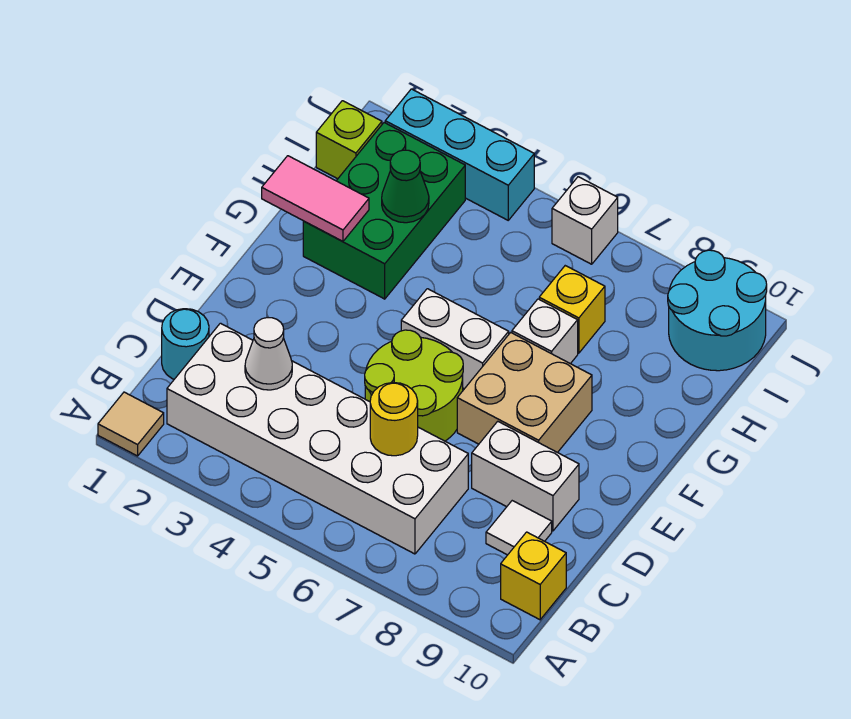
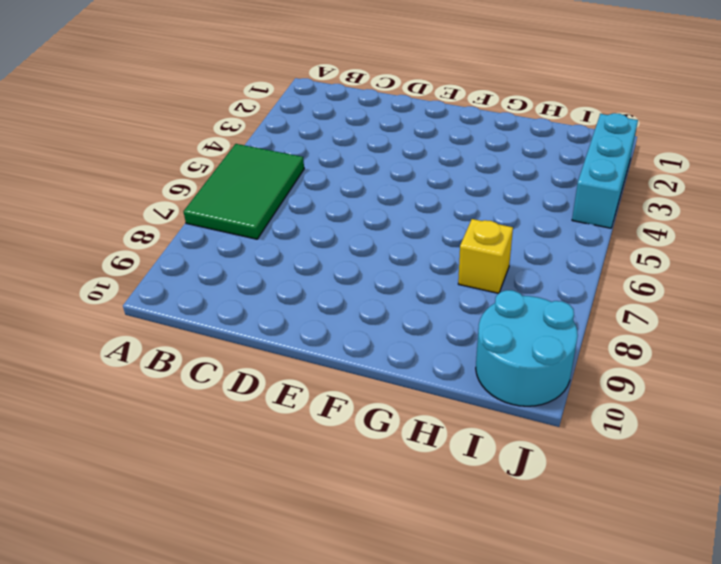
green 2x3 tile [184,144,304,239] -> white 2x6 brick [167,323,468,554]
none -> tan 1x1 tile [98,392,164,456]
none -> yellow 1x1 brick [501,532,566,620]
none -> cyan 1x1 round brick [162,309,209,379]

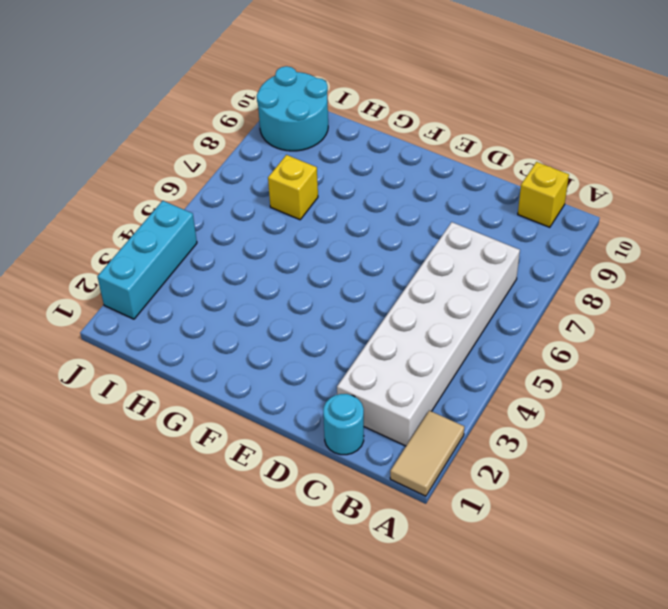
tan 1x2 tile [390,410,464,496] -> tan 1x1 tile [98,392,164,456]
none -> white 1x1 tile [486,501,552,555]
none -> lime 2x2 round brick [365,330,463,441]
none -> white 1x2 brick [472,421,579,531]

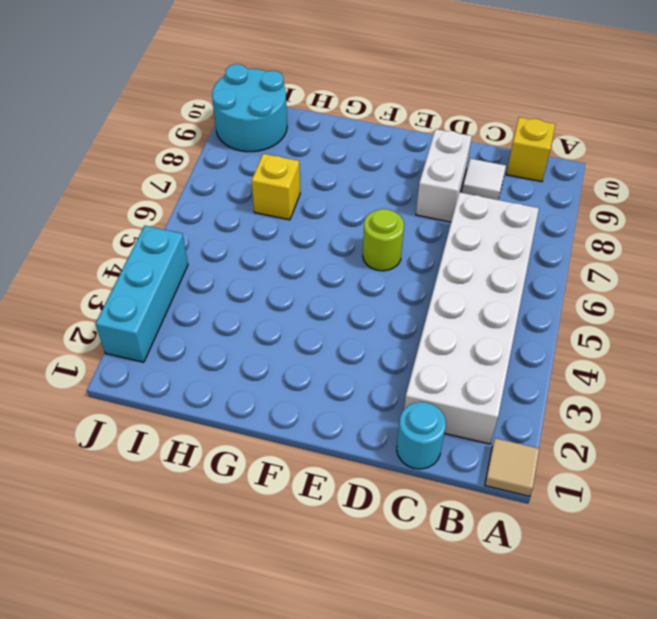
lime 1x1 round brick [363,209,404,271] -> lime 2x2 round brick [365,330,463,441]
none -> tan 2x2 brick [457,332,592,453]
none -> white 1x2 brick [401,289,509,389]
none -> green 2x3 brick [303,123,465,299]

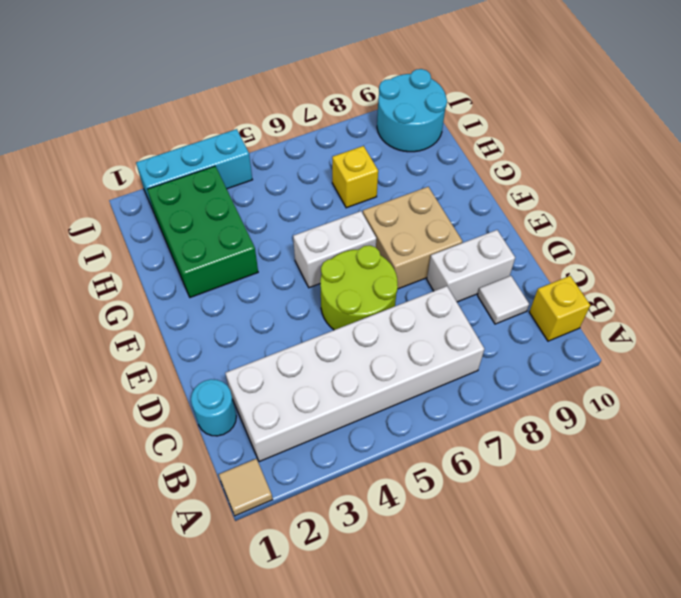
none -> white 1x1 brick [512,299,578,364]
none -> lime 1x1 brick [316,101,382,179]
none -> white 1x1 brick [552,177,618,264]

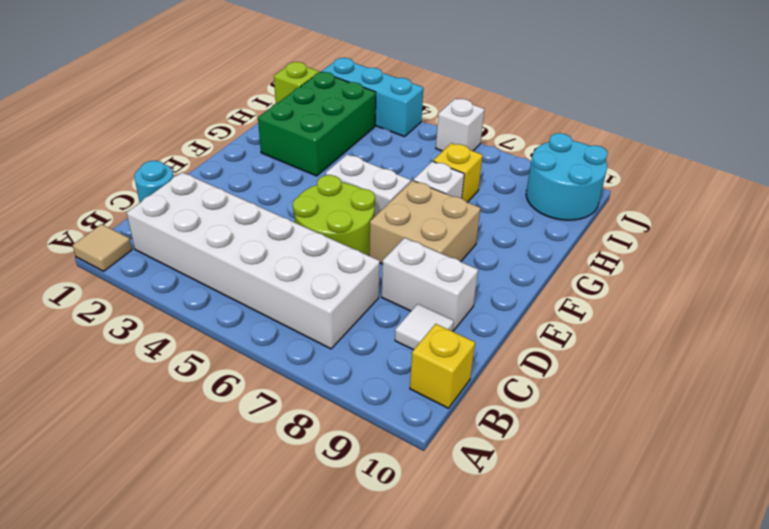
none -> white 1x1 cone [245,318,292,390]
none -> yellow 1x1 round brick [370,383,418,456]
none -> pink 1x2 tile [262,156,369,241]

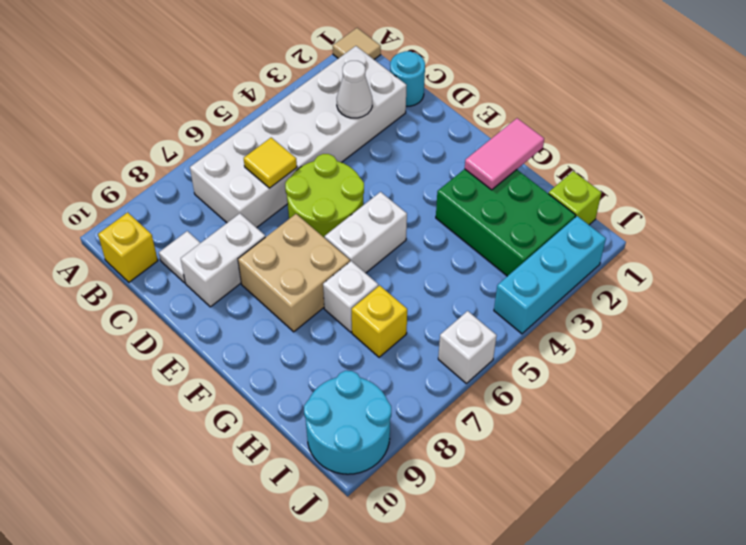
yellow 1x1 tile [244,138,297,188] -> yellow 1x1 round brick [370,383,418,456]
none -> green 1x1 cone [382,150,429,223]

